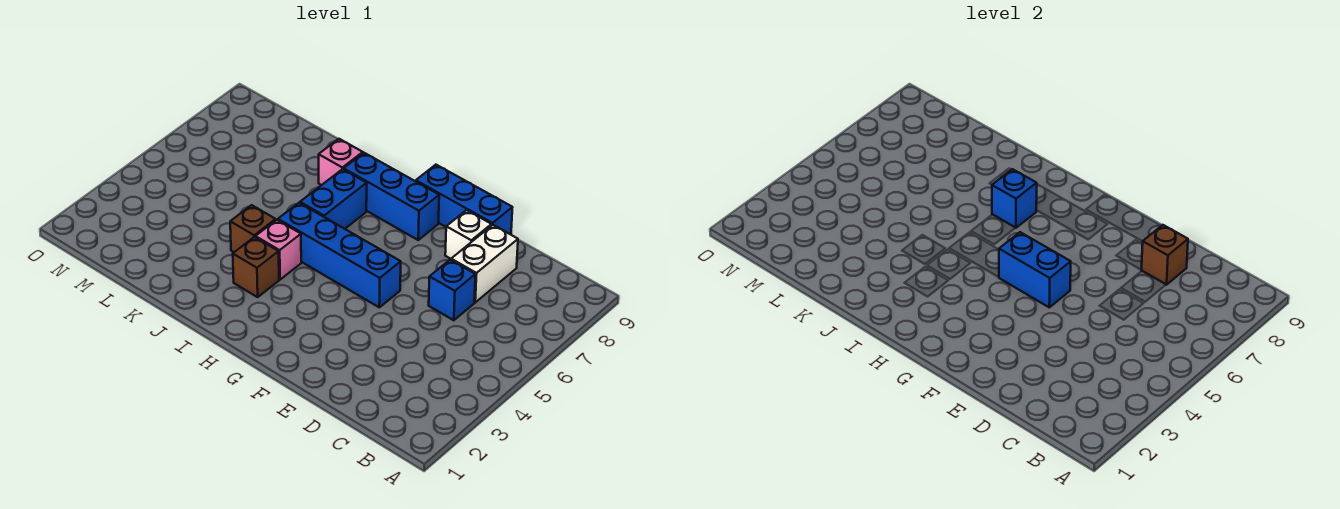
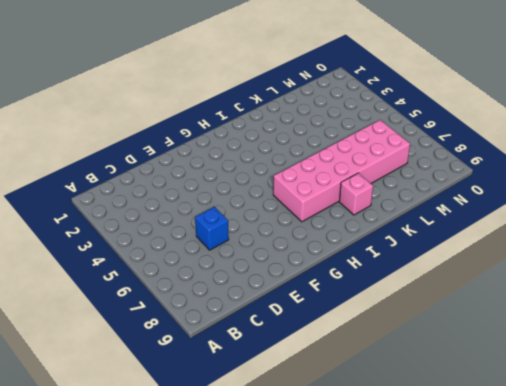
pink 2x6 brick [273,120,410,222] -> blue 1x2 brick [300,169,367,229]
none -> white 1x2 brick [451,225,518,302]
none -> white 1x1 brick [445,210,492,259]
none -> blue 1x3 brick [416,165,513,235]

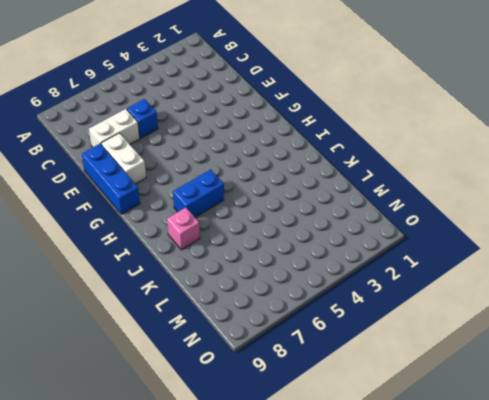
white 1x2 brick [101,133,146,184] -> white 1x1 brick [445,210,492,259]
none -> blue 1x4 brick [278,203,401,307]
none -> blue 1x3 brick [344,153,439,240]
none -> brown 1x1 brick [233,237,279,297]

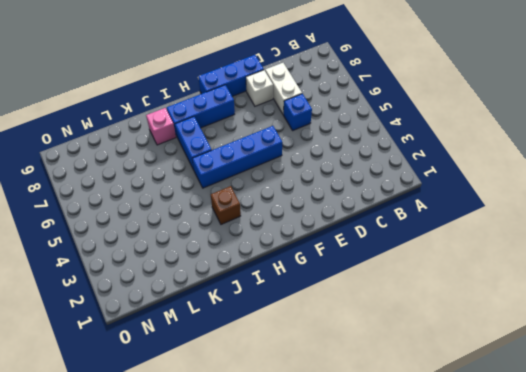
none -> pink 1x1 brick [255,220,301,280]
none -> brown 1x1 brick [230,205,276,252]
none -> brown 1x1 brick [1142,225,1188,285]

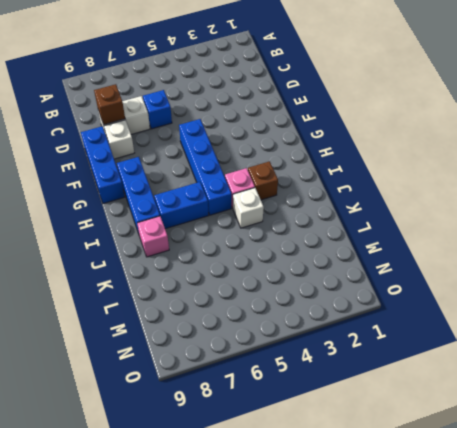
white 1x1 brick [233,188,264,228] -> brown 1x1 brick [230,205,276,252]
none -> blue 1x2 brick [999,232,1071,307]
none -> blue 1x1 brick [992,169,1037,228]

